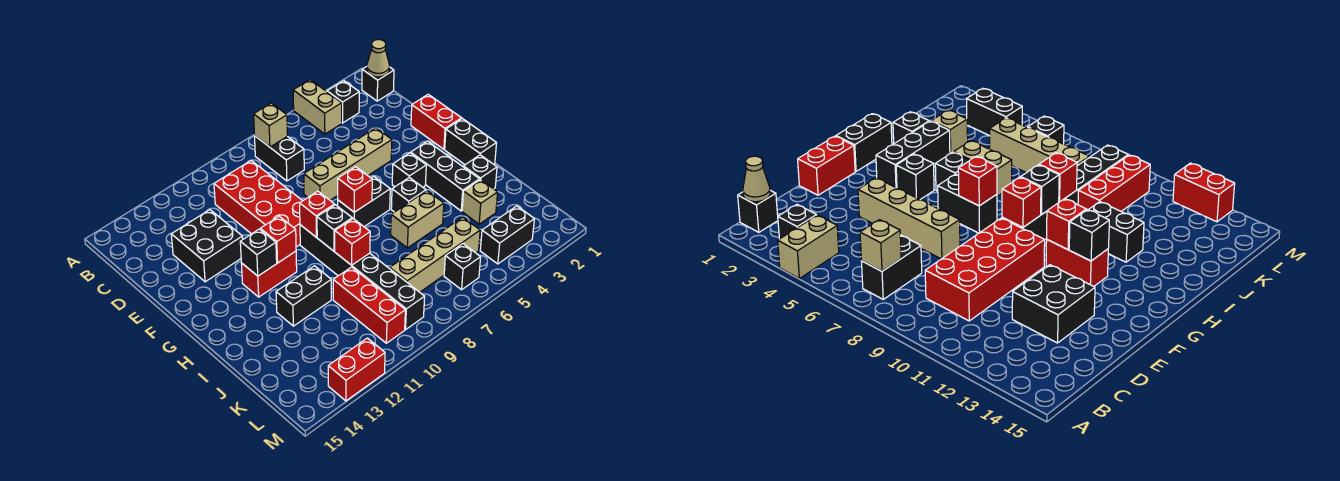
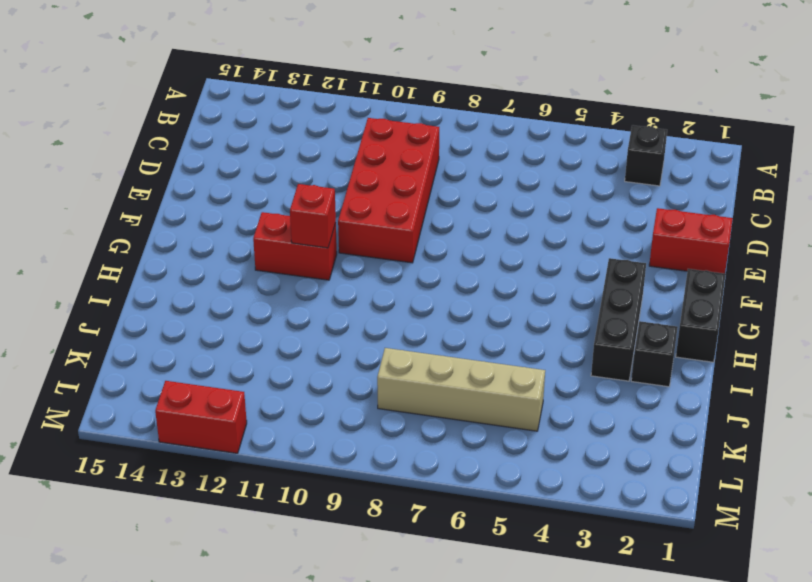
red 1x2 brick [649,208,733,274] -> red 1x2 brick turned to [411,94,461,149]
none -> tan 1x2 brick [293,80,342,134]
none -> black 1x1 brick [362,67,394,101]
none -> black 1x2 brick [255,136,304,181]
none -> black 2x2 brick [171,210,243,282]

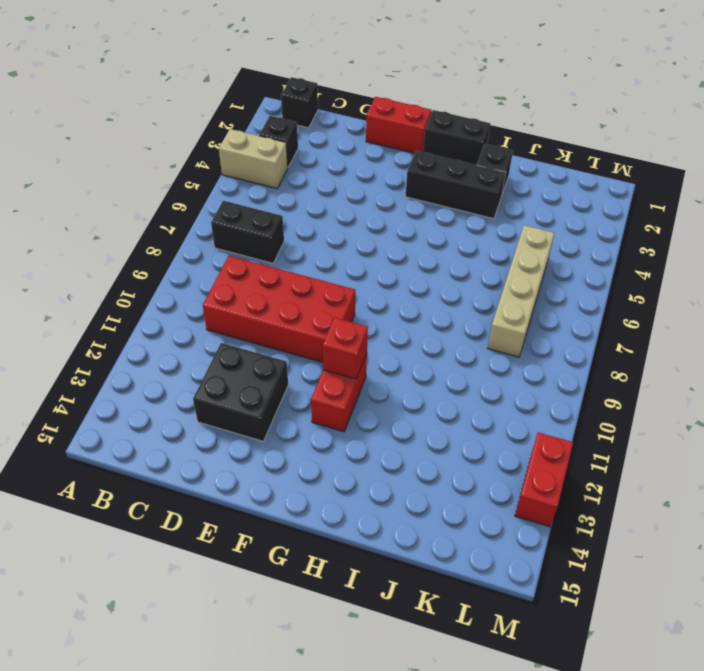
none -> tan 1x4 brick [304,128,392,200]
none -> black 1x1 brick [392,153,426,187]
none -> black 1x2 brick [338,176,390,227]
none -> black 1x6 brick [300,225,425,330]

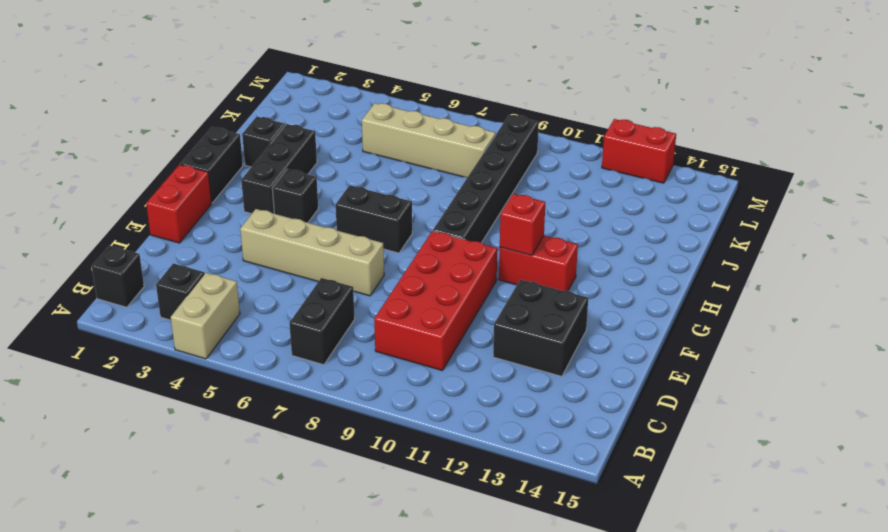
none -> black 1x1 brick [391,177,426,212]
none -> tan 1x2 brick [391,191,444,248]
none -> black 1x2 brick [276,266,331,326]
none -> tan 1x1 brick [462,179,498,224]

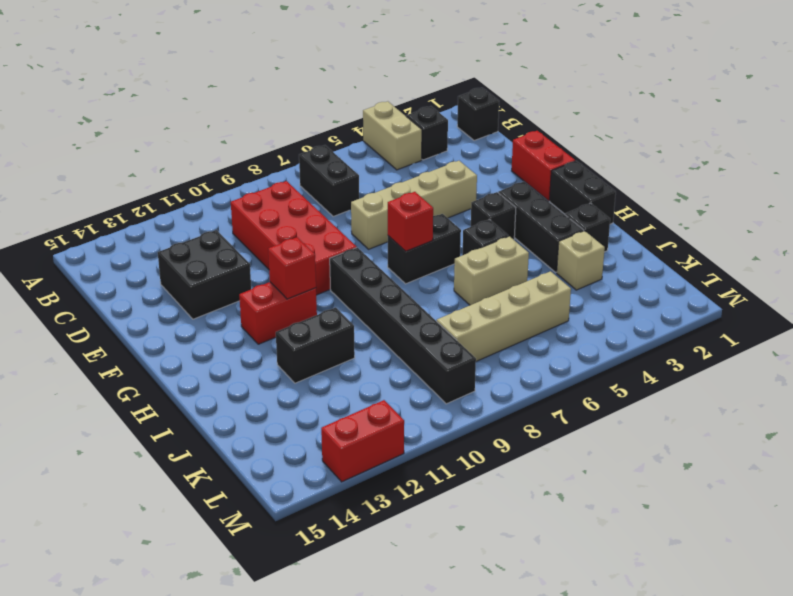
none -> red 1x3 brick [333,267,405,343]
none -> black 1x2 brick [480,206,534,264]
none -> black 1x1 brick [444,244,481,290]
none -> tan 1x1 cone [367,40,389,77]

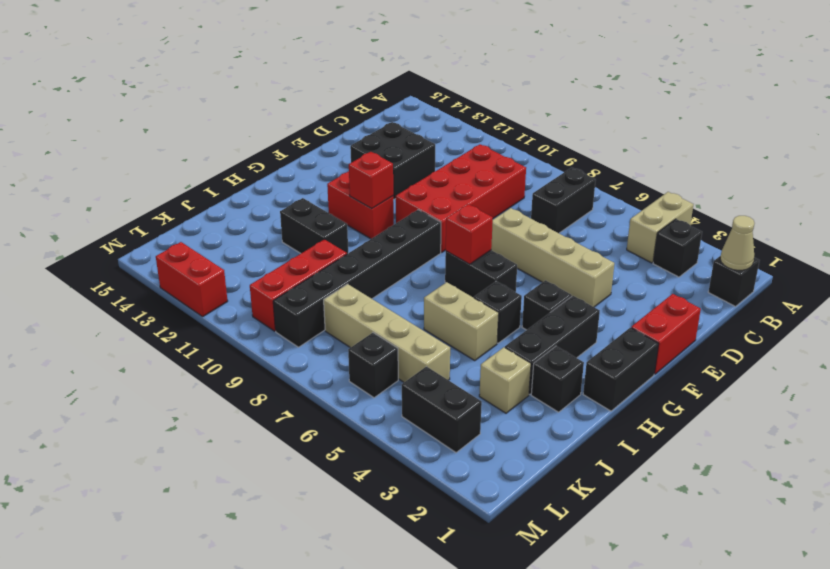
none -> tan 1x1 brick [254,103,288,147]
none -> red 1x1 brick [300,191,335,237]
none -> black 1x1 brick [240,229,277,276]
none -> black 1x1 brick [317,205,352,251]

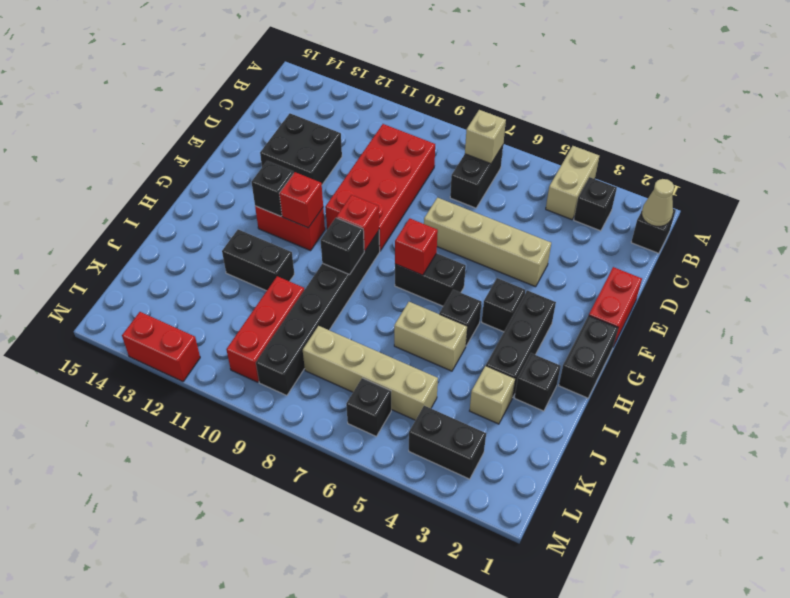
none -> red 1x1 brick [335,219,370,265]

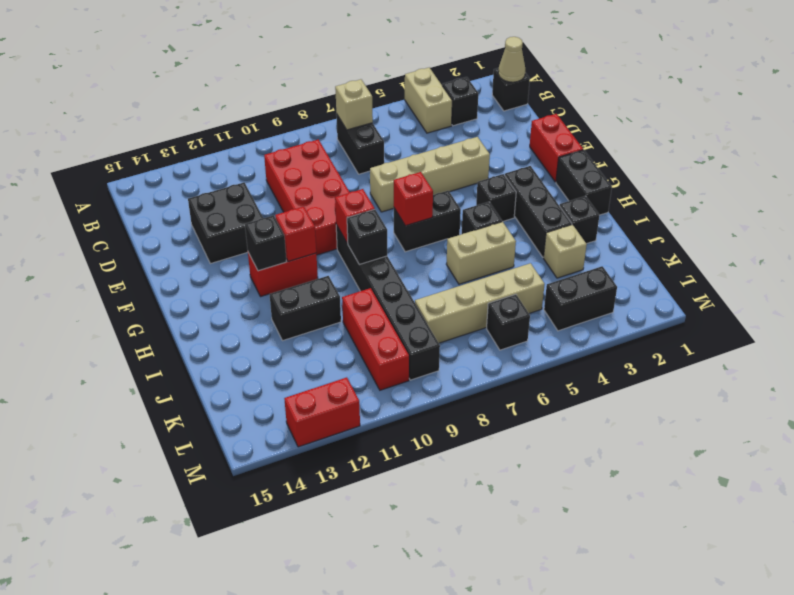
none -> red 1x1 brick [335,219,370,265]

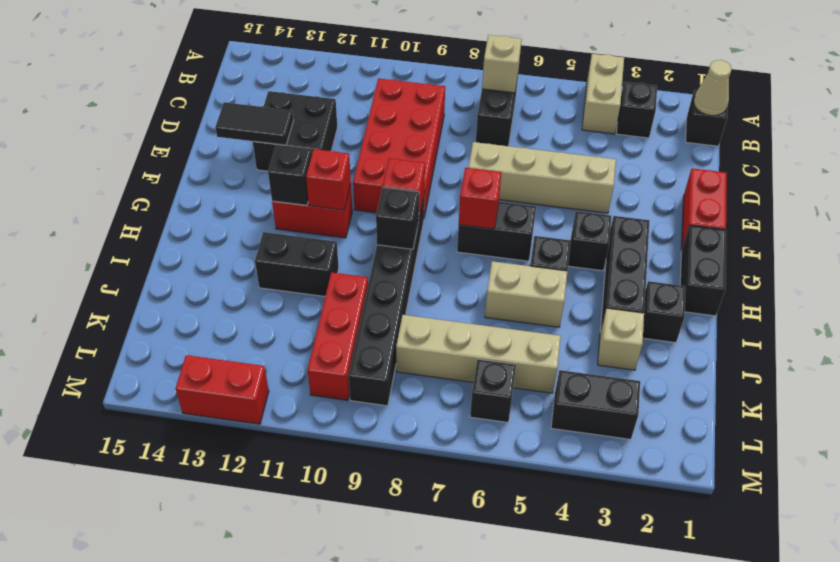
black 1x2 tile [215,102,294,145] -> none
none -> red 1x1 brick [335,219,370,265]

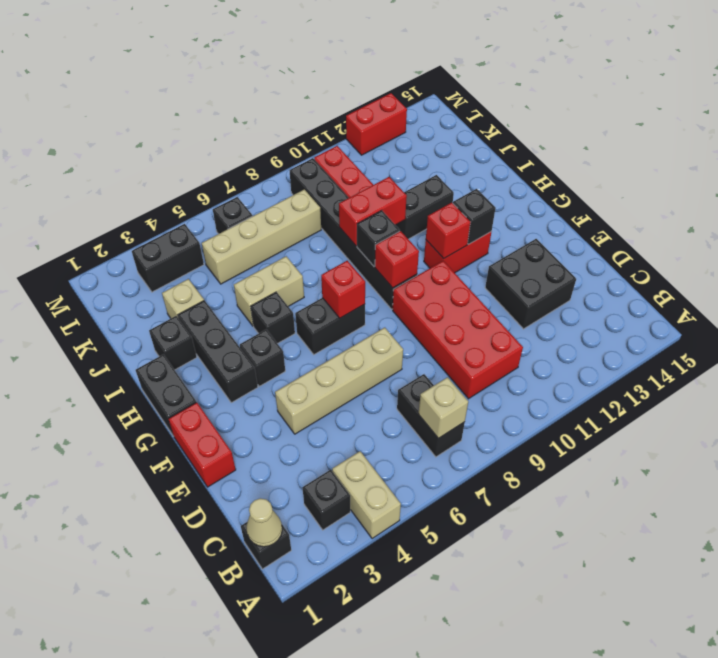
red 1x2 brick [339,177,407,246] -> red 1x1 brick [335,219,370,265]

